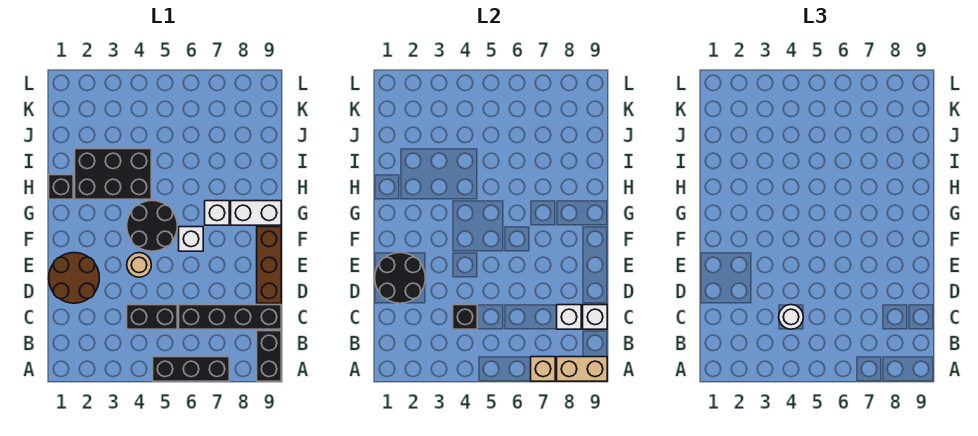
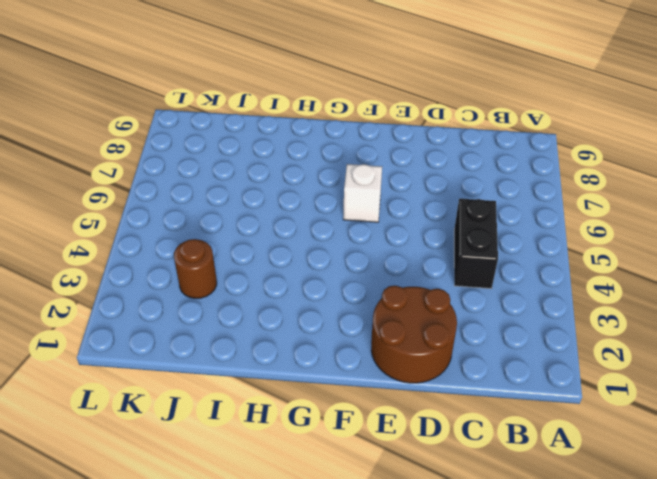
brown 1x1 round brick [174,239,217,298] -> none
none -> black 1x3 brick [153,357,229,381]
none -> black 1x2 brick [257,331,281,381]
none -> black 1x4 brick [179,305,281,329]

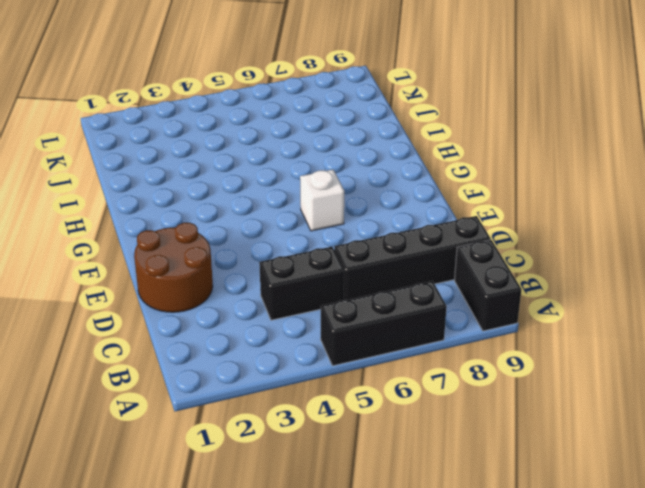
none -> brown 1x3 brick [257,227,281,303]
none -> tan 1x1 round brick [127,253,151,277]
none -> black 2x2 round brick [127,201,177,251]

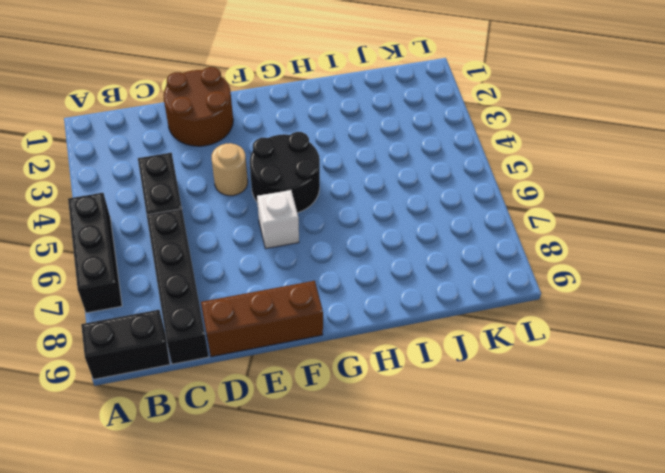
none -> white 1x1 brick [205,201,229,225]
none -> white 1x2 brick [231,201,281,225]
none -> black 1x1 brick [49,175,73,199]

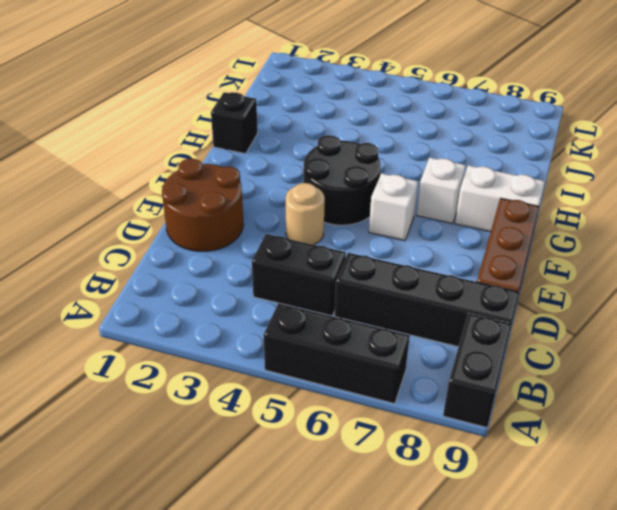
none -> black 2x3 brick [75,149,151,199]
none -> tan 1x1 brick [531,357,555,381]
none -> tan 1x2 brick [557,357,607,381]

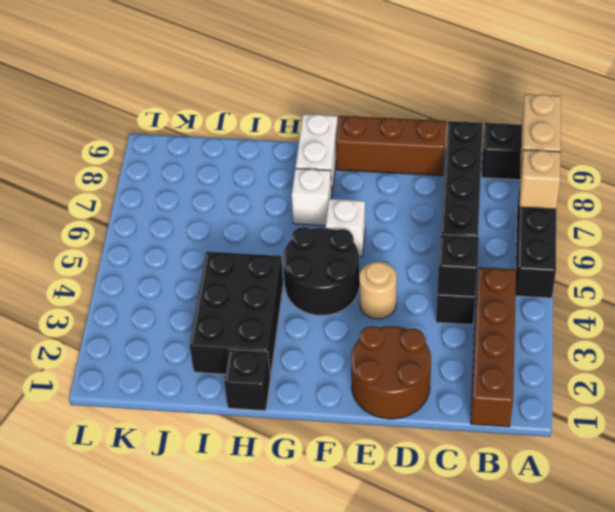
brown 1x4 brick [471,267,516,427] -> none
none -> white 1x1 brick [557,305,581,329]
none -> white 1x1 brick [583,305,607,329]
none -> black 2x2 round brick [375,253,425,303]

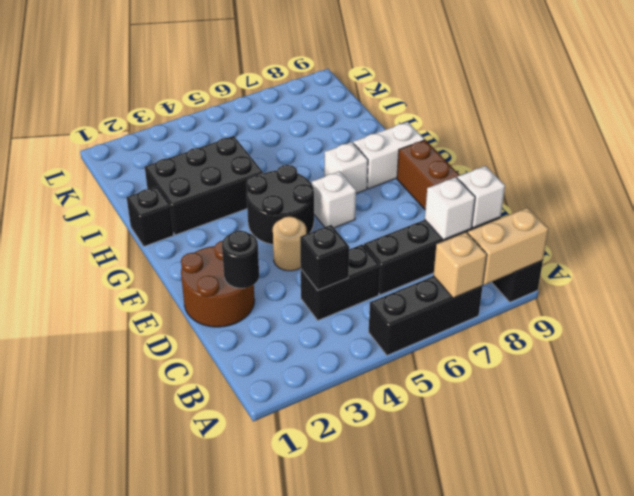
black 1x1 round brick [222,231,259,288] -> black 2x2 round brick [375,253,425,303]
none -> white 1x1 round brick [779,305,803,329]

